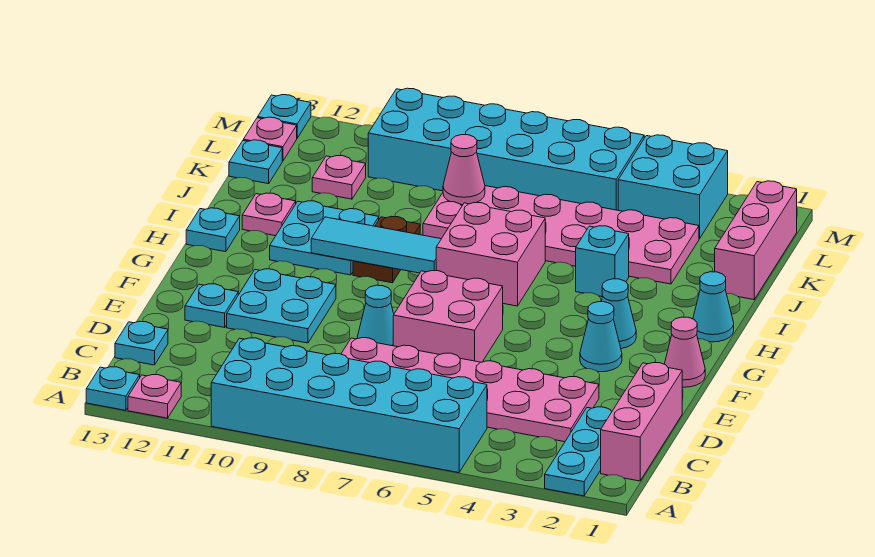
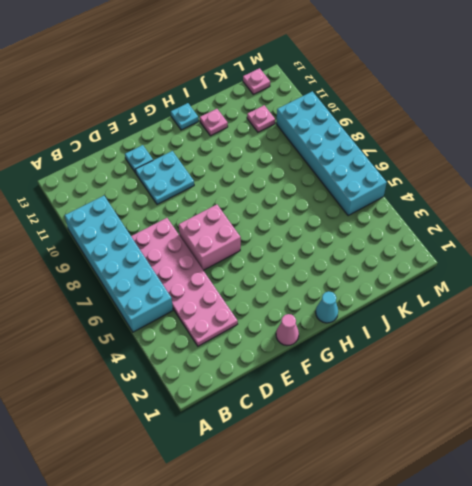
none -> cyan 1x3 plate [545,407,612,496]
none -> pink 1x1 plate [128,375,181,418]
none -> cyan 1x1 plate [86,367,140,410]
none -> pink 1x3 brick [601,362,682,481]

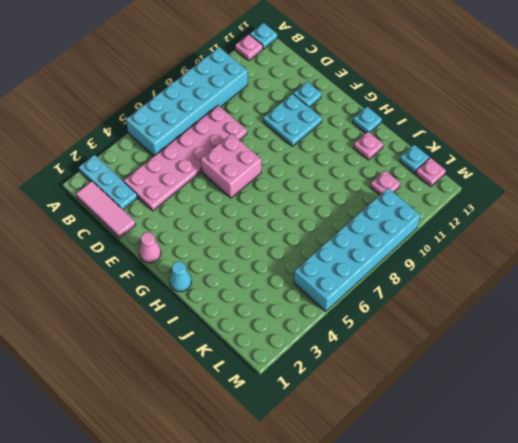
pink 1x3 tile [76,181,135,238] -> pink 1x3 brick [601,362,682,481]
none -> cyan 1x1 plate [115,321,168,365]
none -> cyan 1x1 cone [357,285,394,346]
none -> cyan 1x1 cone [580,301,622,372]
none -> cyan 1x1 cone [601,279,636,349]

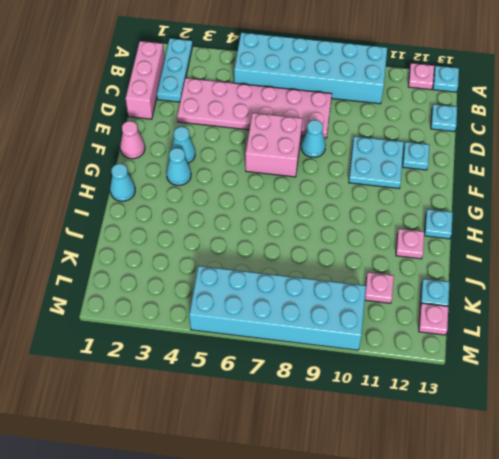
none -> pink 2x2 brick [436,203,545,306]
none -> brown 1x2 plate [353,216,420,283]
none -> cyan 2x2 plate [270,201,379,275]
none -> cyan 1x1 brick [576,226,629,297]

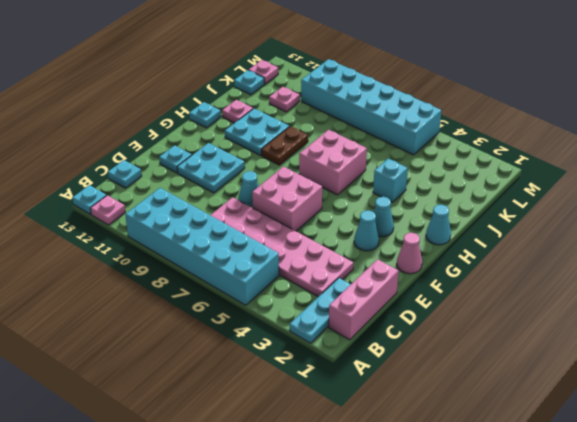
none -> pink 1x3 brick [715,181,797,300]
none -> pink 2x6 plate [423,186,699,284]
none -> cyan 2x2 brick [618,135,728,239]
none -> cyan 1x1 plate [258,95,311,138]

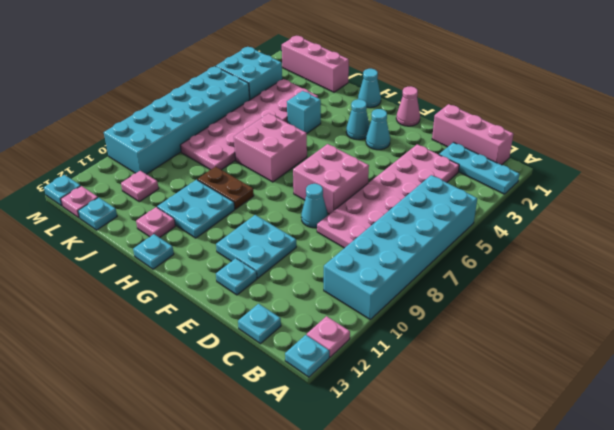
none -> cyan 1x3 tile [311,217,441,273]
none -> pink 1x1 cone [443,135,485,205]

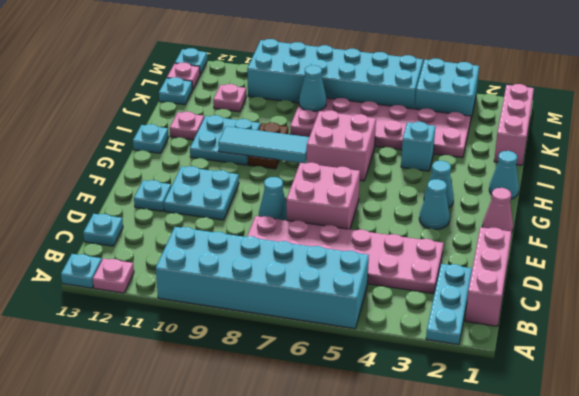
cyan 1x1 cone [299,65,326,111] -> pink 1x1 cone [443,135,485,205]

